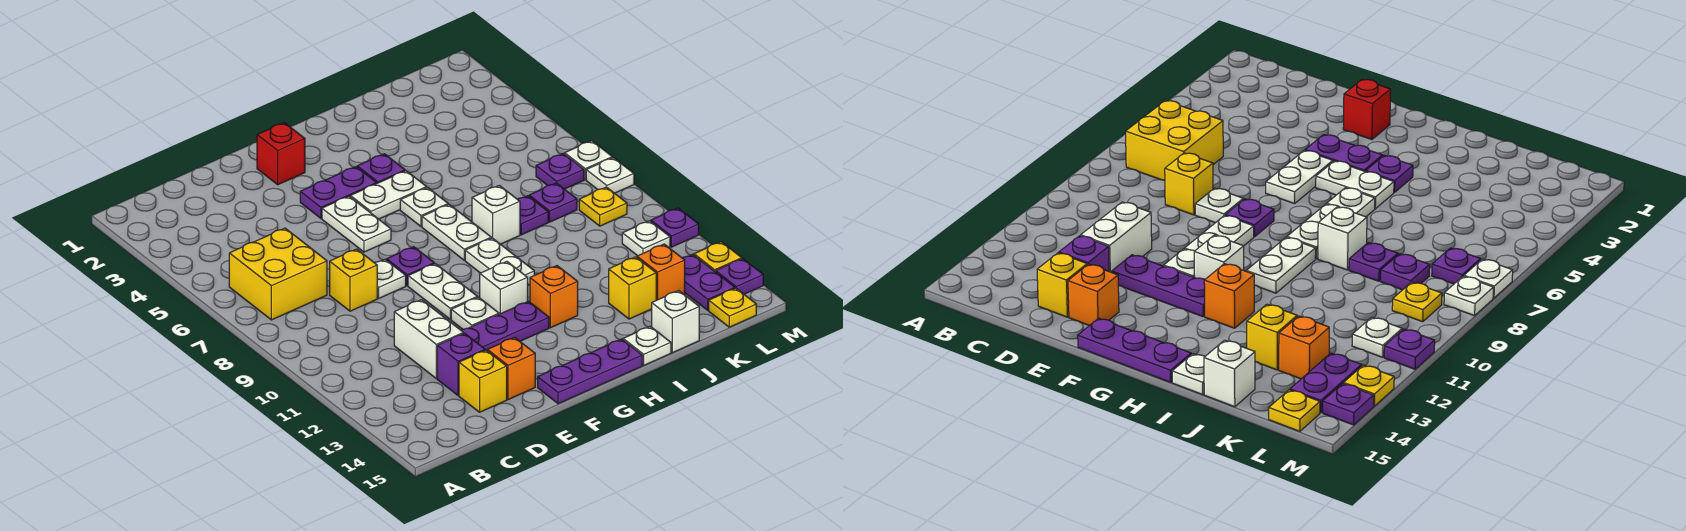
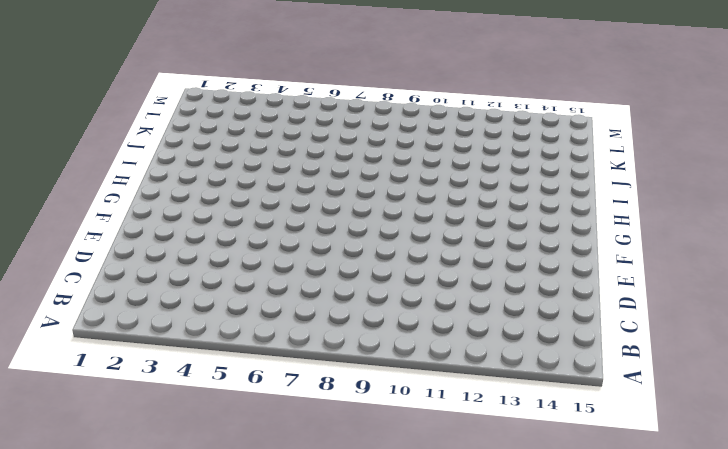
none -> yellow 2x2 brick [229,228,327,320]
none -> yellow 1x1 brick [330,249,377,311]
none -> white 1x2 brick [394,300,464,379]
none -> purple 1x1 brick [437,333,485,395]

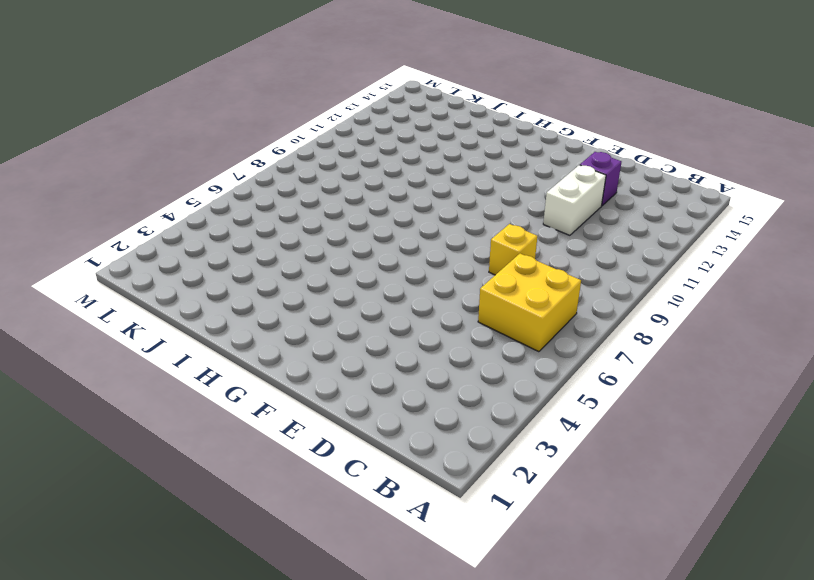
none -> yellow 1x1 brick [459,350,507,412]
none -> white 1x1 plate [375,260,406,298]
none -> purple 1x3 plate [461,301,549,350]
none -> orange 1x1 brick [487,337,535,400]

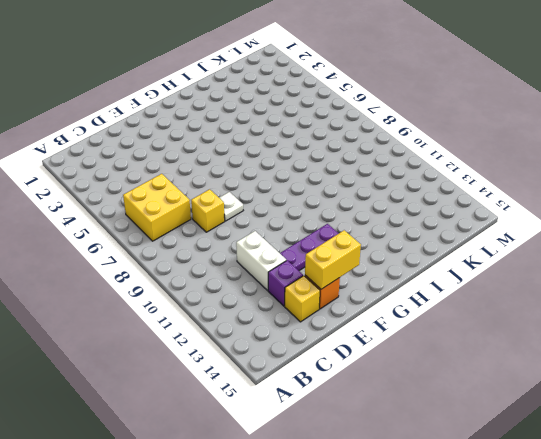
yellow 1x2 brick [305,230,361,289] -> none
none -> red 1x1 brick [257,123,305,185]
none -> purple 1x2 plate [300,167,377,218]
none -> white 1x2 plate [322,196,391,252]
none -> purple 1x1 plate [387,247,434,286]

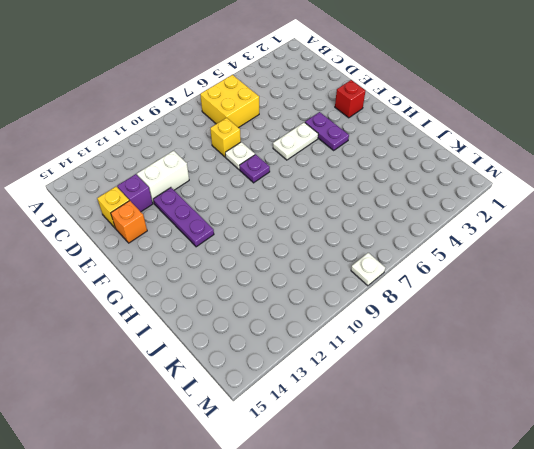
none -> white 1x2 plate [408,264,477,319]
none -> white 1x1 plate [451,297,499,329]
none -> purple 1x3 plate [538,339,642,404]
none -> white 1x2 plate [350,171,427,219]

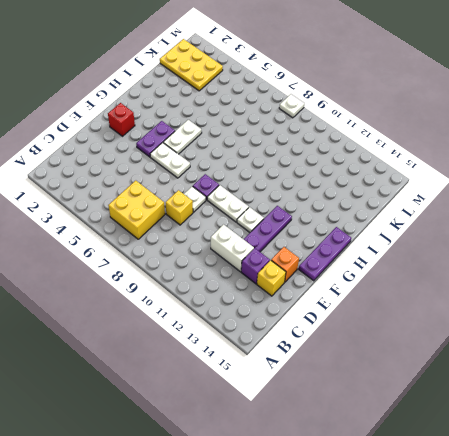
yellow 2x3 plate [160,39,223,91] -> none
none -> white 1x1 brick [480,262,528,314]
none -> purple 1x1 plate [357,154,405,183]
none -> white 1x1 plate [400,188,448,227]
none -> white 1x2 plate [422,204,491,260]

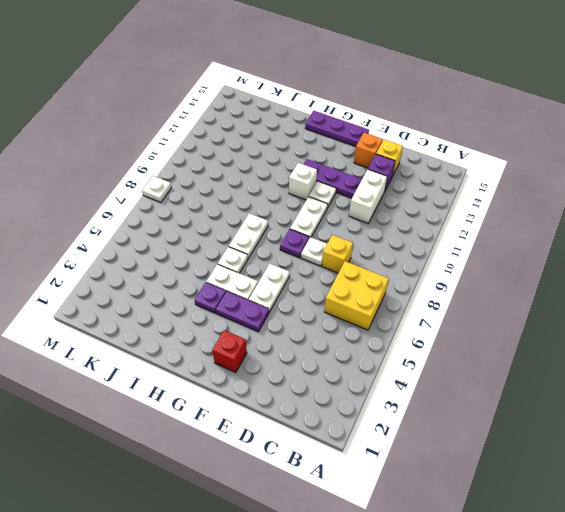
none -> white 1x2 plate [465,238,534,285]
none -> orange 1x1 brick [530,266,578,328]
none -> white 1x1 brick [472,185,520,244]
none -> white 1x1 plate [623,326,671,365]

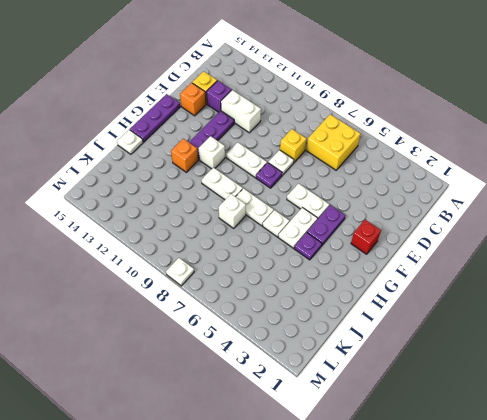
none -> white 1x1 plate [451,297,499,329]
none -> purple 1x1 plate [517,196,548,235]
none -> yellow 1x1 brick [609,257,656,319]
none -> white 1x1 brick [652,291,699,353]

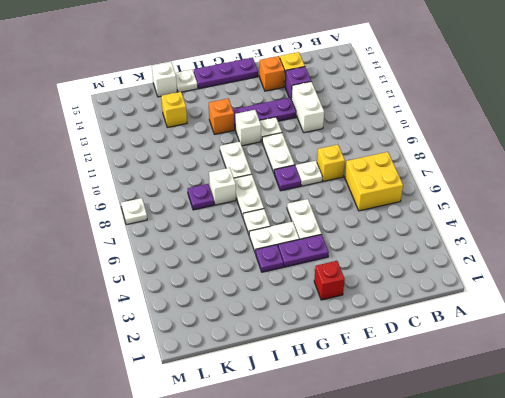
none -> purple 1x1 plate [529,183,577,222]
none -> orange 1x1 brick [637,244,685,300]
none -> purple 1x1 plate [536,153,584,189]
none -> yellow 1x1 plate [579,187,627,226]

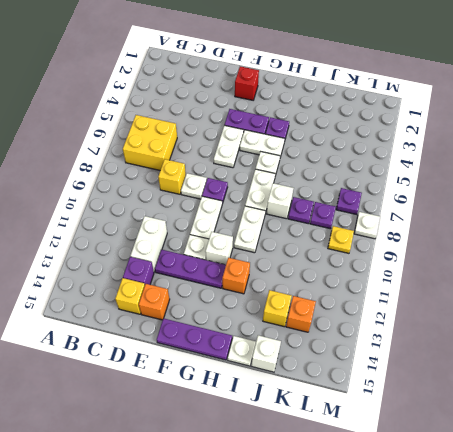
none -> white 1x1 plate [622,221,670,256]
none -> purple 1x2 plate [683,254,735,310]
none -> yellow 1x1 plate [709,288,756,327]
none -> white 1x1 plate [565,141,612,180]

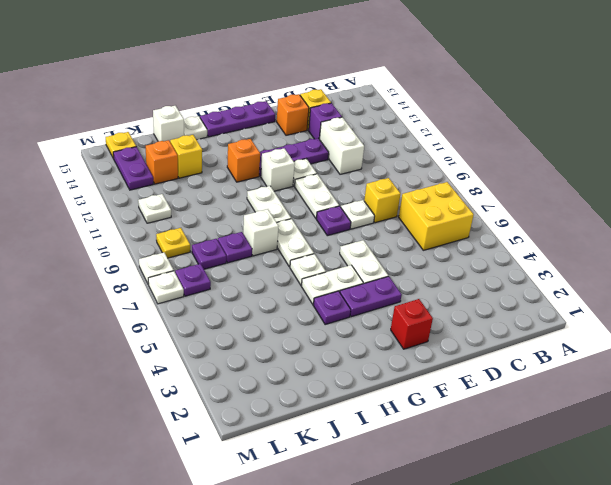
none -> purple 1x1 plate [651,208,699,247]
none -> yellow 1x1 plate [694,242,742,272]
none -> purple 1x1 plate [716,259,763,294]

